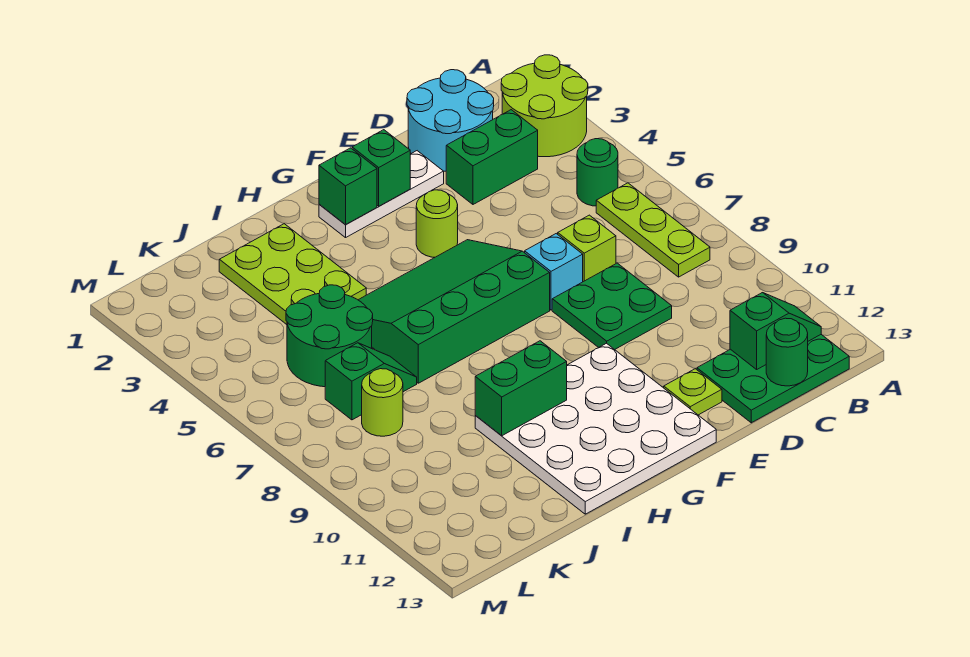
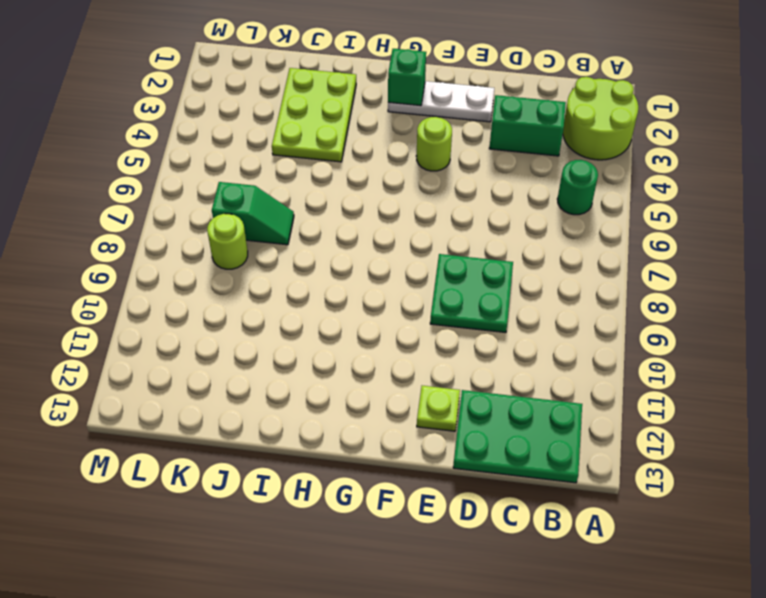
none -> lime 1x3 plate [596,183,710,277]
none -> cyan 2x2 round brick [407,70,494,171]
none -> lime 1x1 brick [558,215,616,282]

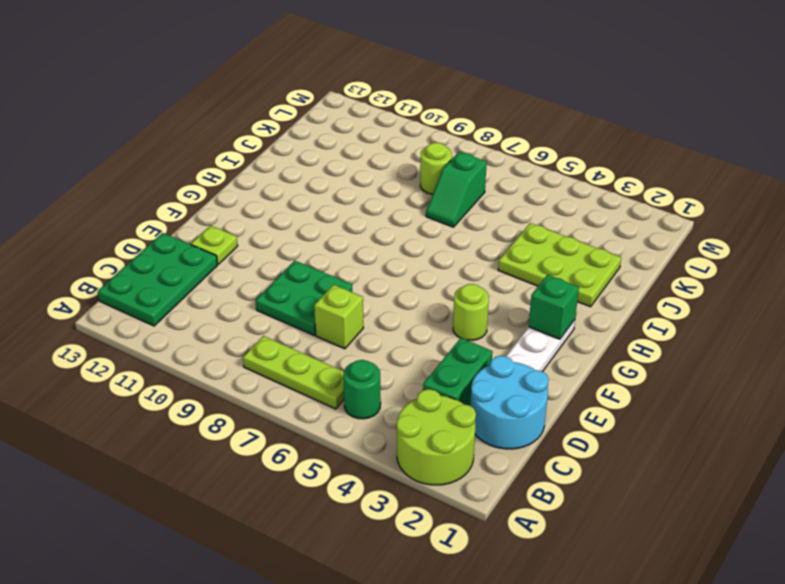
none -> cyan 1x1 brick [525,234,583,310]
none -> green 3x4 slope [359,240,550,383]
none -> white 4x4 plate [475,343,716,514]

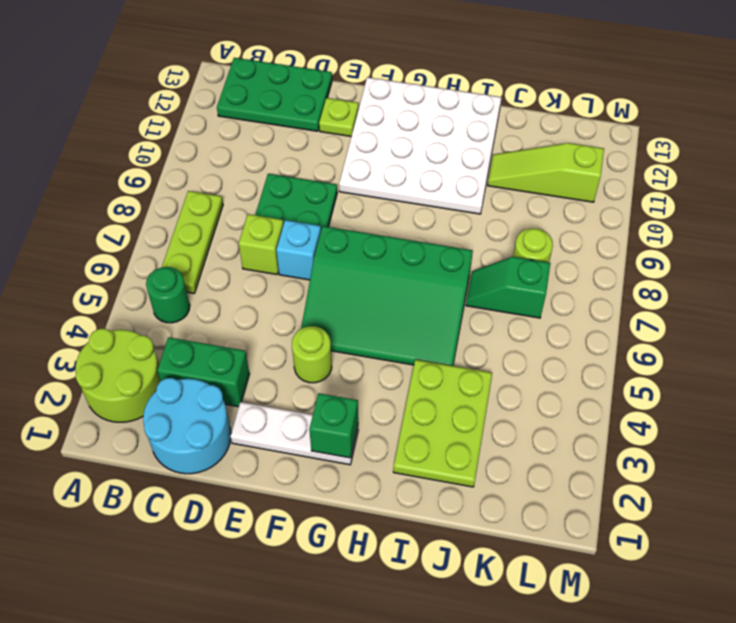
lime 1x3 slope [488,143,604,202] -> none
none -> green 2x2 round brick [286,285,373,387]
none -> green 1x2 slope [730,293,821,369]
none -> green 1x1 round brick [766,318,808,386]

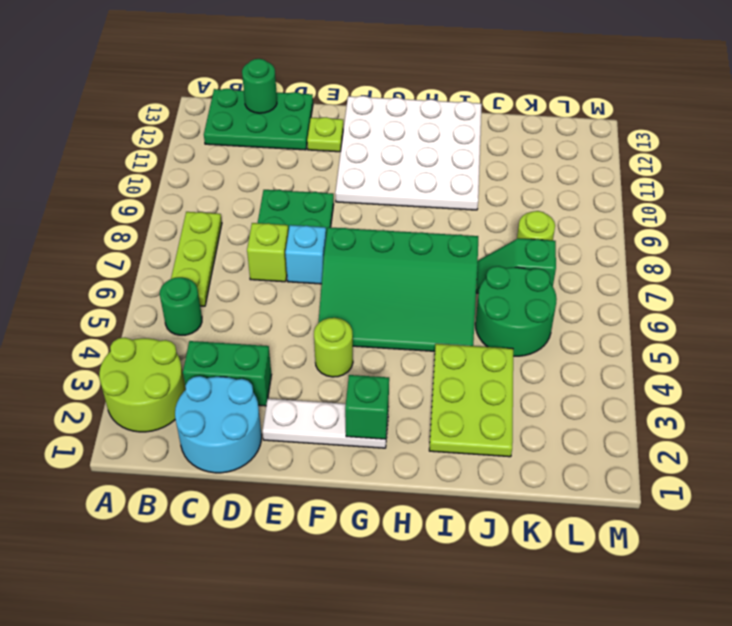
none -> green 1x2 slope [730,293,821,369]
none -> green 1x1 brick [352,130,410,206]
none -> green 1x2 brick [475,341,567,436]

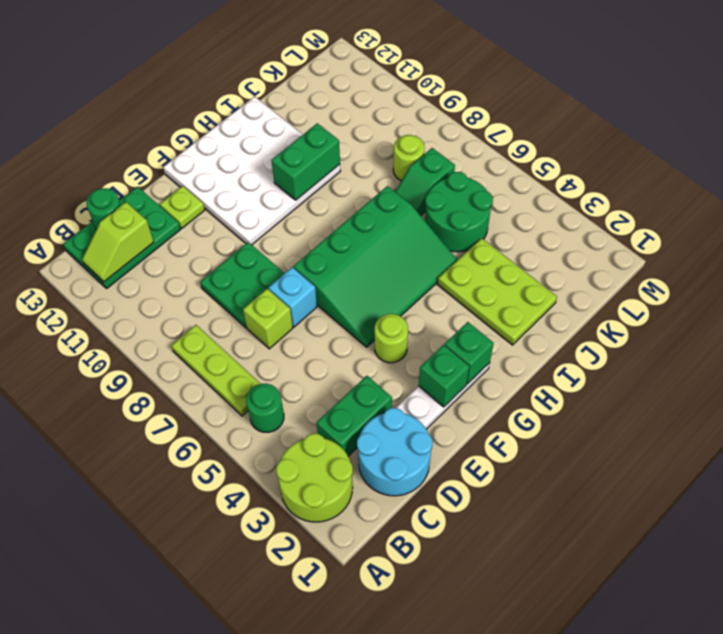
lime 1x2 slope [82,202,154,282] -> green 1x2 slope [730,293,821,369]

